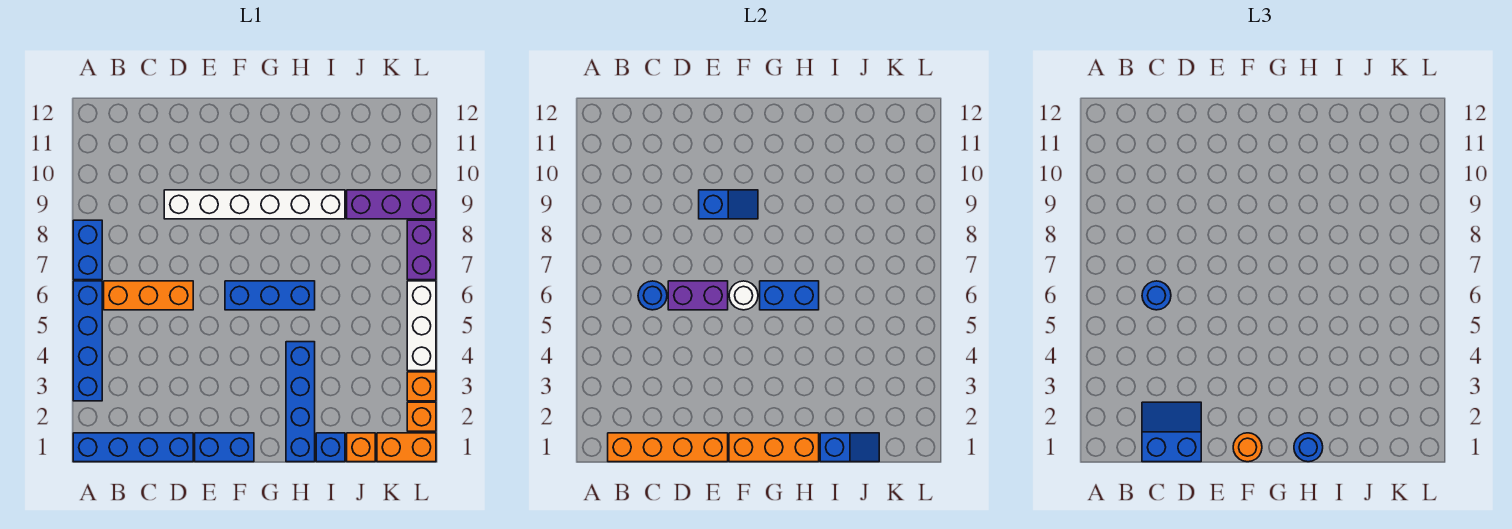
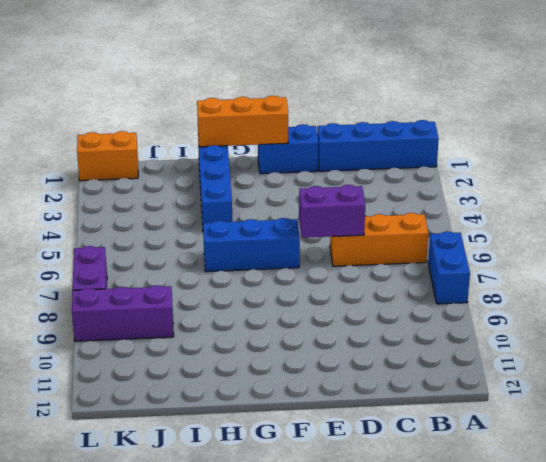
none -> blue 1x4 brick [73,281,102,401]
none -> white 1x6 brick [164,190,345,219]
none -> blue 1x1 brick [316,433,345,462]

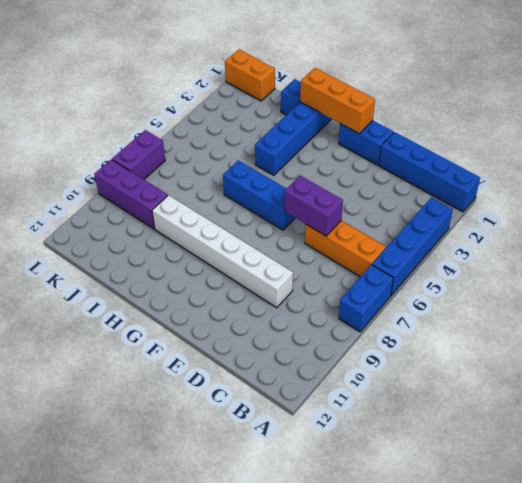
none -> orange 1x1 brick [347,433,375,462]
none -> orange 1x1 brick [407,402,436,431]
none -> orange 1x1 brick [407,372,436,401]

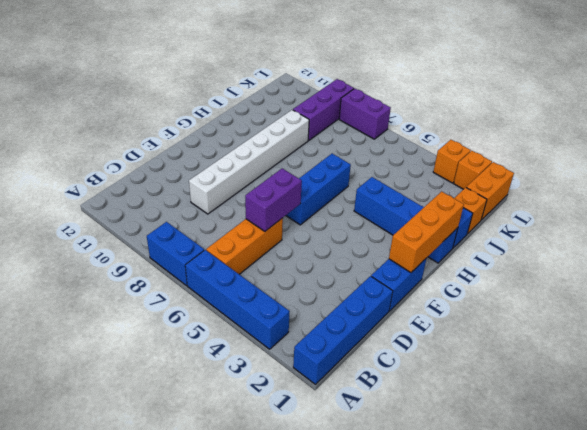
none -> white 1x3 brick [407,281,436,371]
none -> orange 1x4 brick [608,433,728,462]
none -> blue 1x1 round brick [638,281,667,310]

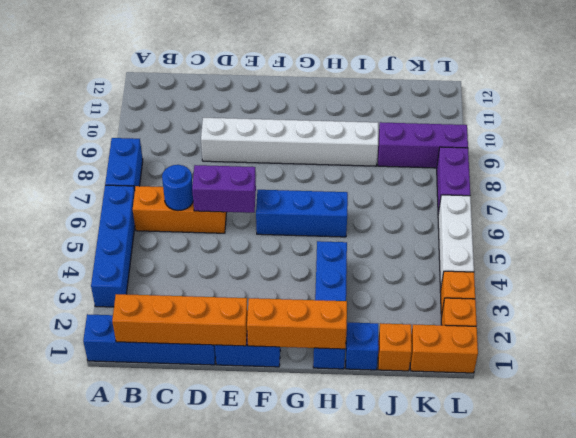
none -> blue 1x2 slope [699,190,758,219]
none -> white 1x1 round brick [729,281,758,310]
none -> blue 1x2 brick [760,281,819,310]

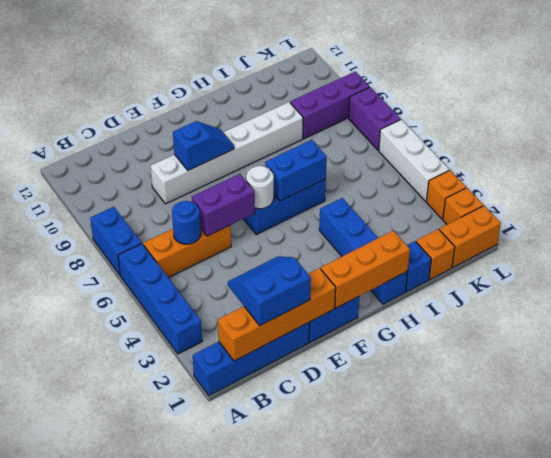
none -> blue 1x2 slope [820,433,879,462]
none -> blue 1x1 round brick [1142,281,1171,310]
none -> orange 1x1 round brick [1233,433,1262,462]

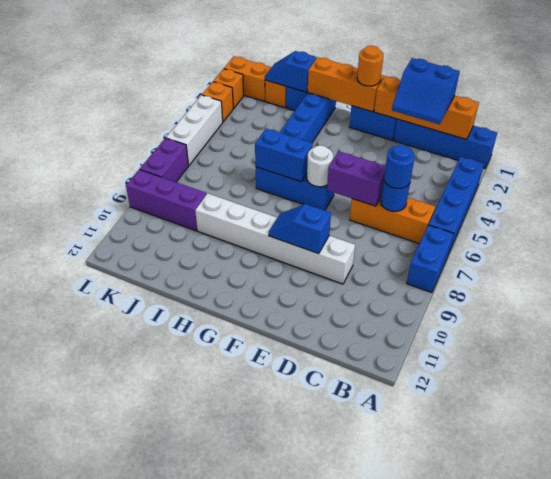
none -> blue 1x1 round brick [1294,433,1323,462]

